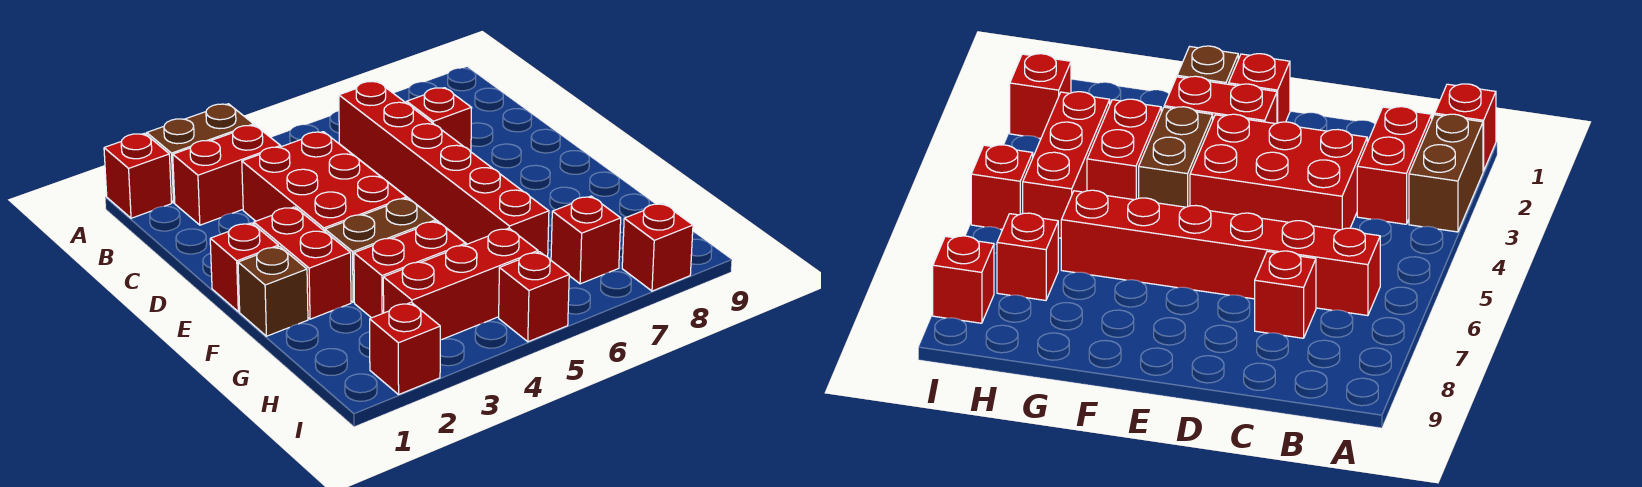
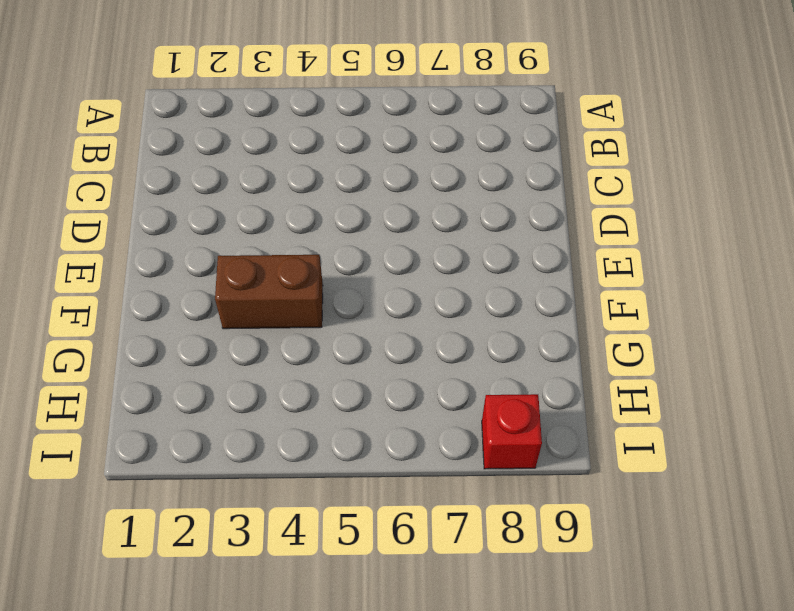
none -> red 1x1 brick [104,133,172,218]
none -> brown 1x2 brick [147,104,254,203]
none -> red 1x2 brick [173,125,281,225]

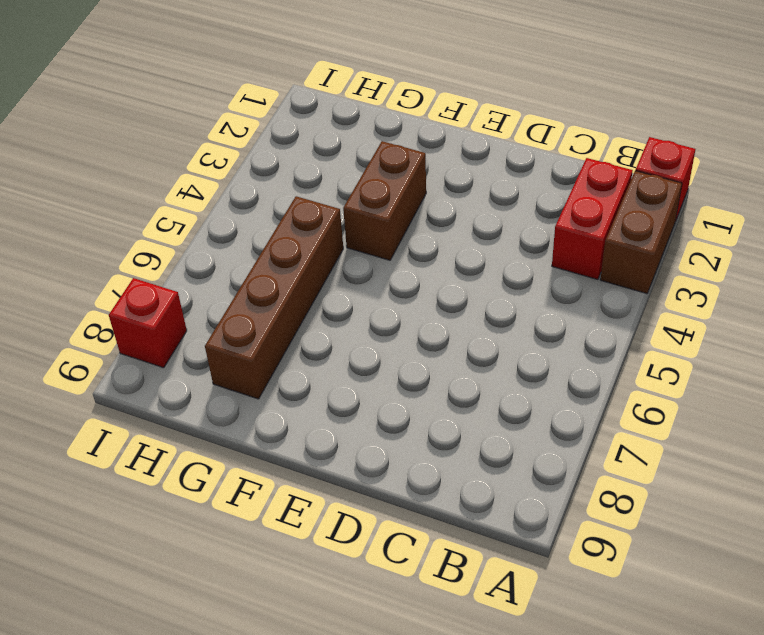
brown 1x4 brick [205,196,343,399] -> red 1x6 brick [339,81,549,257]
none -> red 2x3 brick [242,132,406,231]
none -> red 1x1 brick [407,88,472,152]
none -> red 1x1 brick [210,223,278,312]

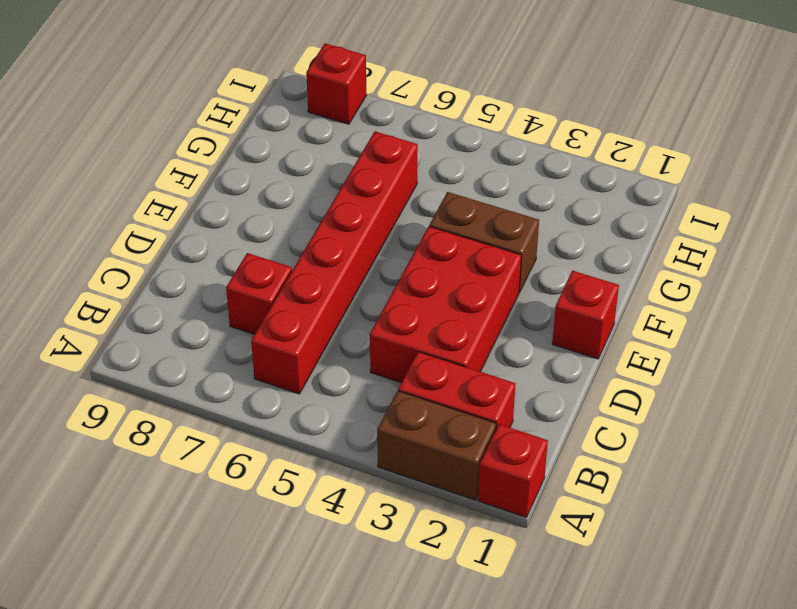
none -> red 1x2 brick [254,207,351,319]
none -> brown 1x1 brick [238,246,308,336]
none -> red 1x2 brick [354,221,466,318]

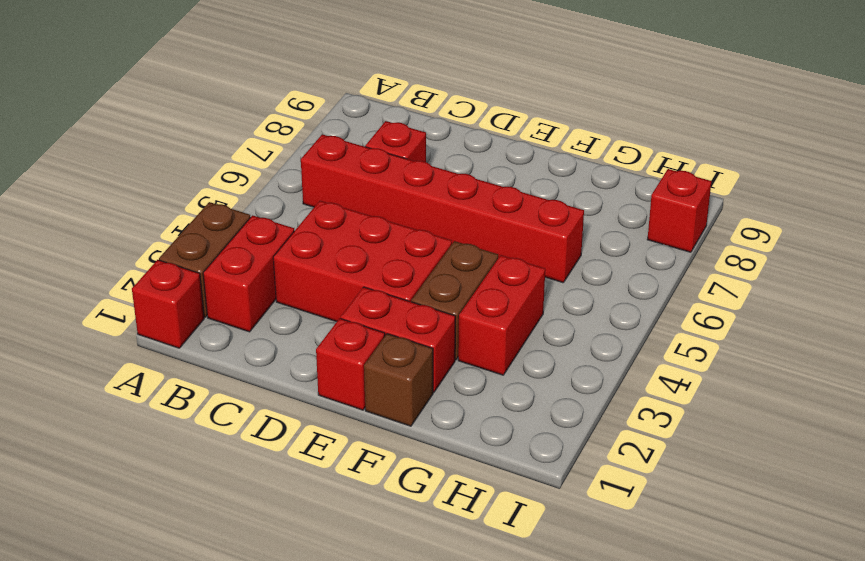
none -> red 1x3 brick [383,228,538,340]
none -> red 1x1 brick [551,196,621,284]
none -> red 1x1 brick [370,302,440,394]

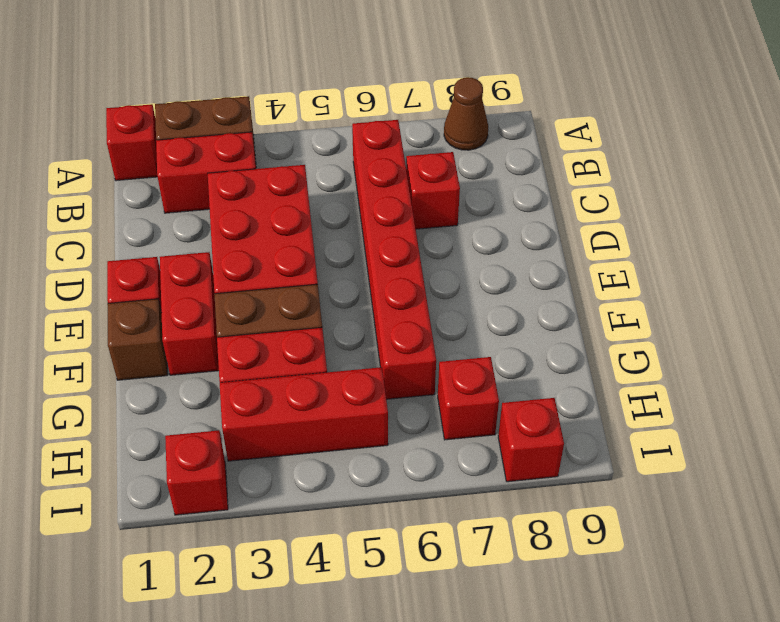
brown 1x1 cone [444,77,488,150] -> none
none -> red 1x1 brick [499,252,569,342]

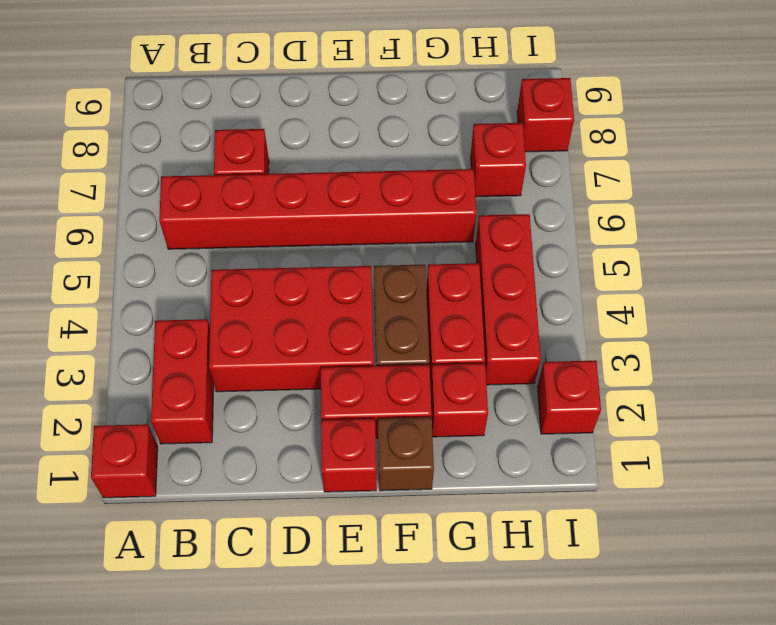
red 1x1 brick [430,363,488,437] -> red 1x1 brick moved to [499,252,569,342]
none -> brown 1x2 brick [147,104,254,203]

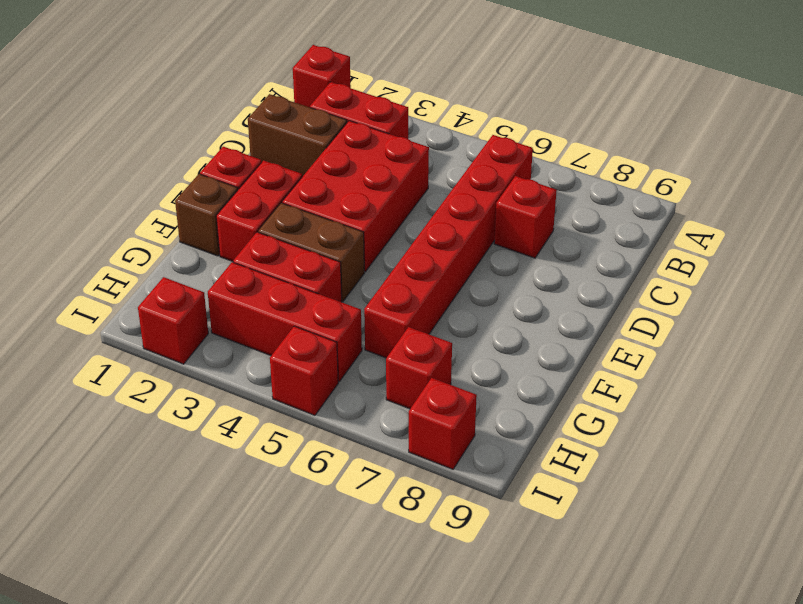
brown 1x2 brick [248,94,347,177] -> brown 1x2 brick moved to [147,104,254,203]

